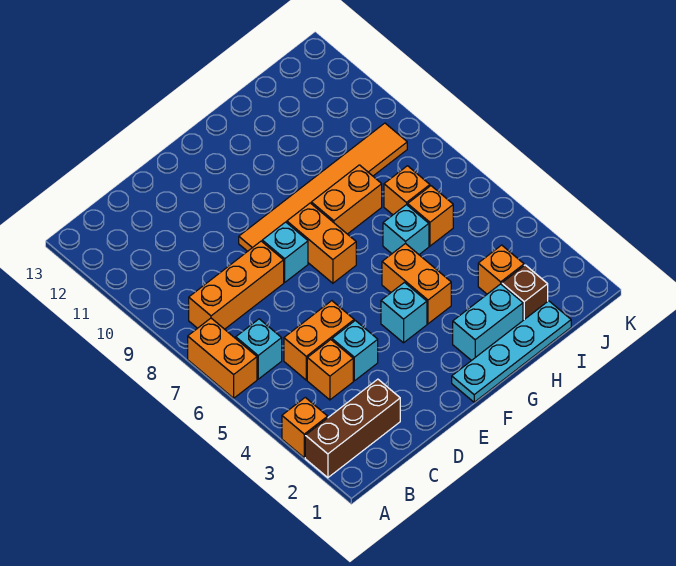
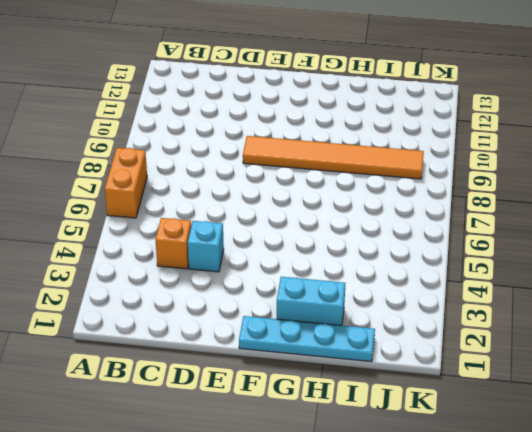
none -> brown 1x3 brick [305,379,400,478]
none -> orange 1x1 brick [282,397,328,458]
none -> cyan 1x1 brick [236,319,282,379]

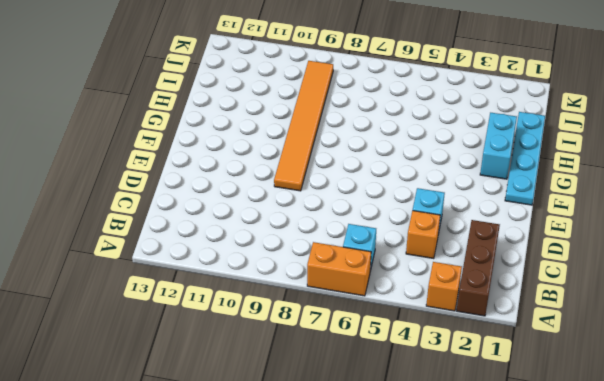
none -> orange 1x3 brick [189,241,284,329]
none -> orange 1x2 brick [284,301,354,380]
none -> cyan 1x1 brick [262,222,308,282]

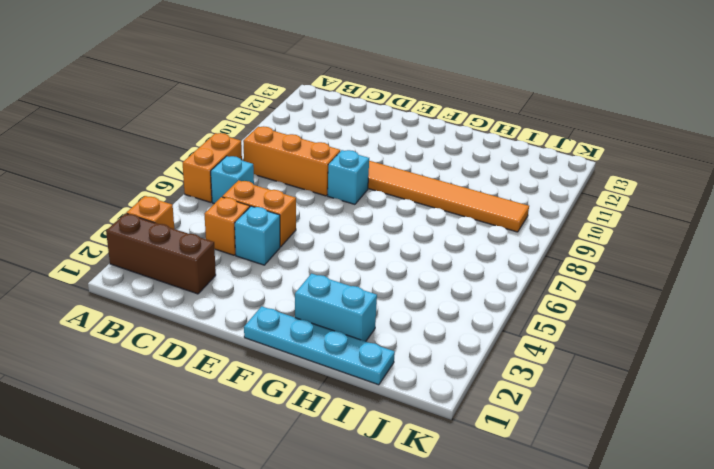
none -> cyan 1x1 brick [381,282,427,343]
none -> orange 1x2 brick [287,203,356,283]
none -> orange 1x2 brick [382,243,451,324]

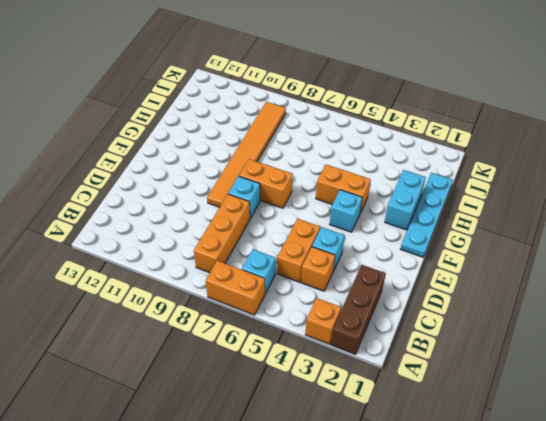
none -> orange 1x2 brick [311,165,382,234]
none -> cyan 1x1 brick [383,205,429,254]
none -> brown 1x1 brick [502,265,548,320]

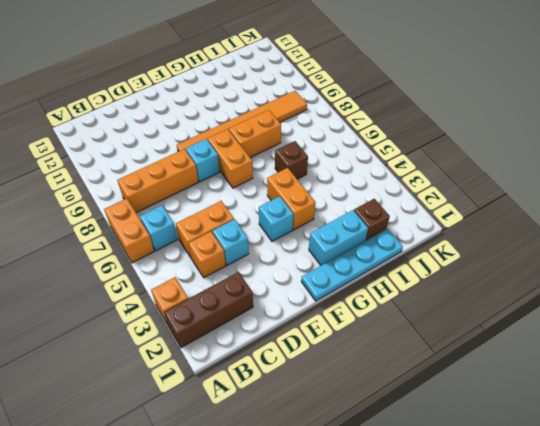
brown 1x1 brick [275,141,308,179] -> cyan 1x1 brick [383,205,429,254]
none -> orange 1x1 brick [478,245,524,294]
none -> orange 1x1 brick [408,186,453,246]
none -> orange 1x1 brick [384,166,430,215]

